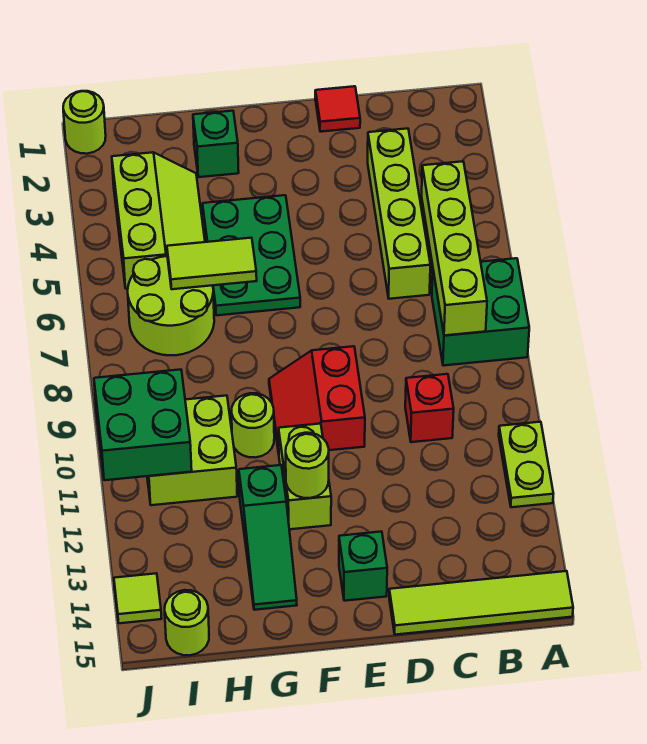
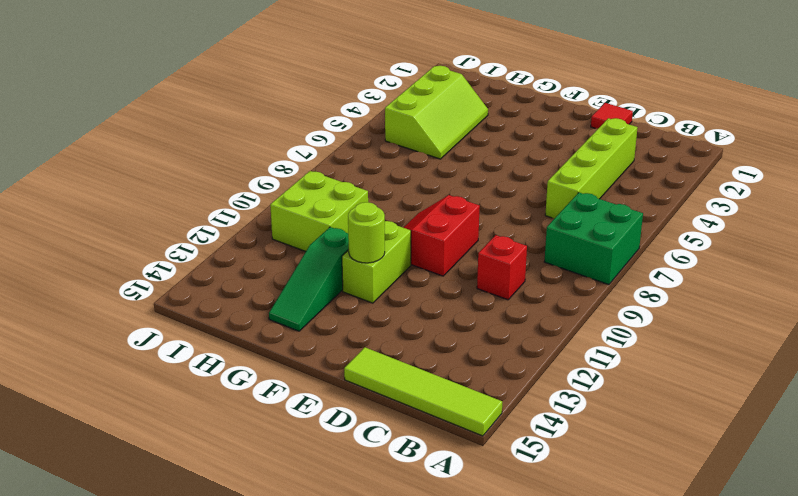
none -> lime 1x2 plate [499,422,553,507]
none -> green 1x1 brick [339,532,387,601]
none -> green 2x3 plate [203,195,300,315]

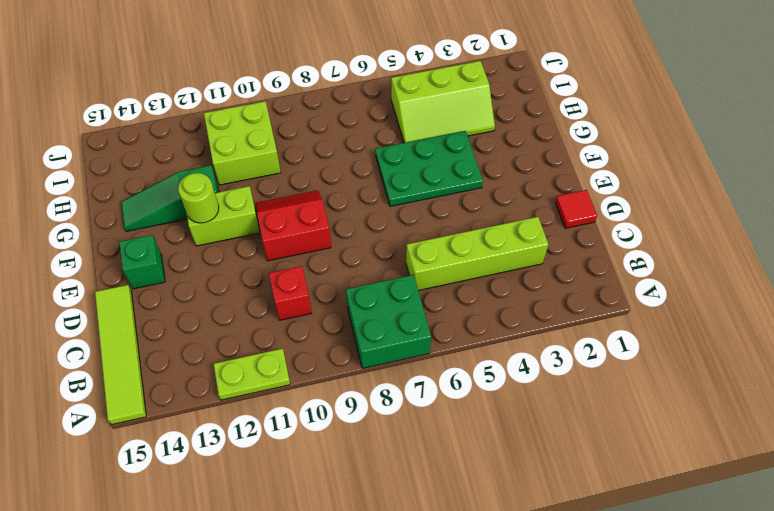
none -> green 1x1 brick [193,111,239,177]
none -> lime 1x1 round brick [232,393,274,458]
none -> lime 2x2 round brick [128,256,214,355]

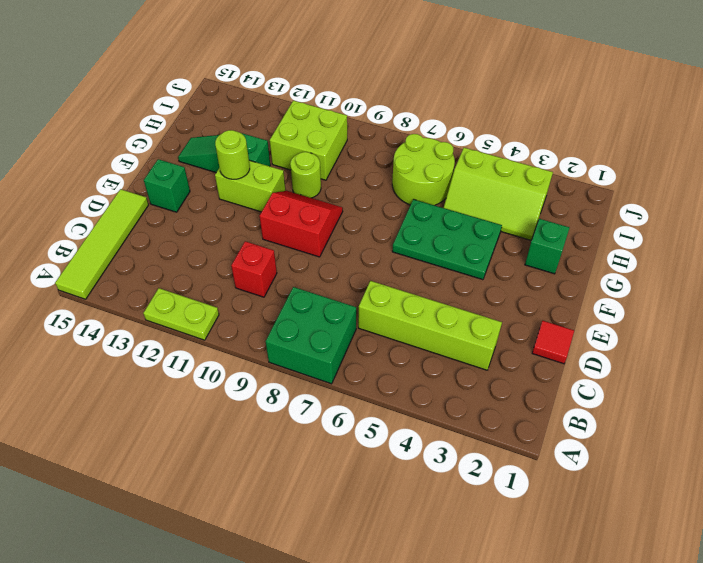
none -> lime 1x1 round brick [165,590,209,655]
none -> lime 1x1 round brick [63,91,106,154]
none -> lime 1x1 tile [114,573,162,623]

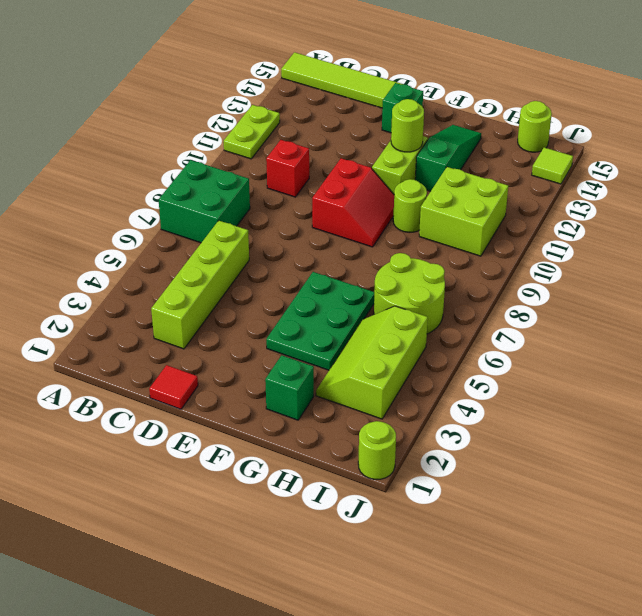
none -> lime 1x4 brick [422,161,487,335]
none -> lime 1x2 tile [167,238,257,289]
none -> green 2x2 brick [94,370,192,480]

